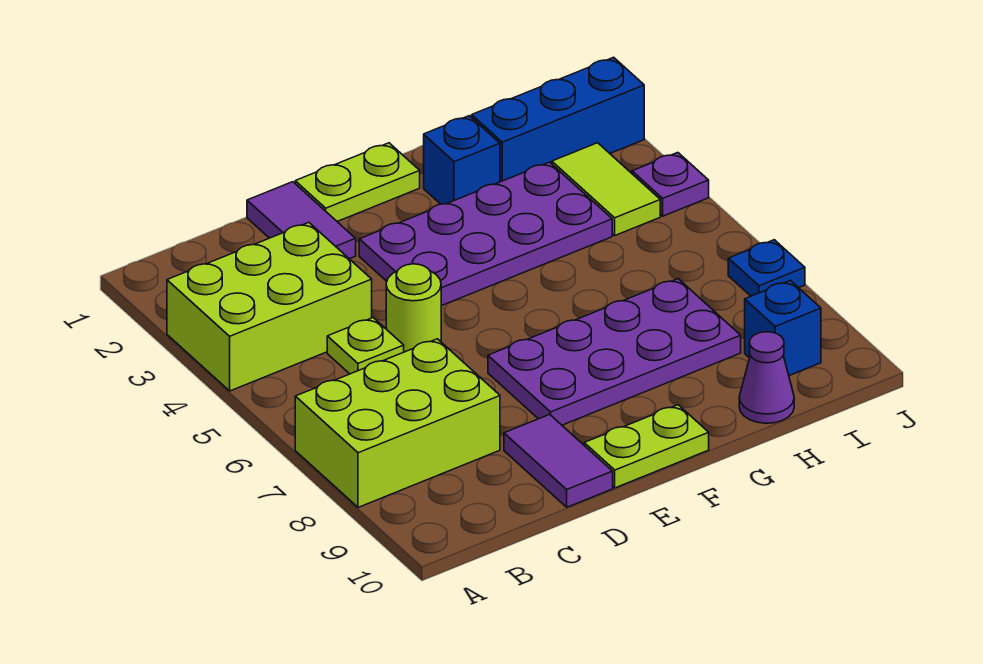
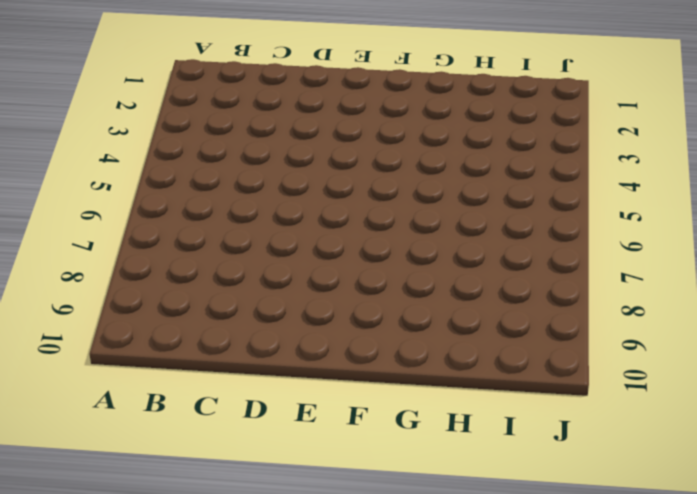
none -> lime 2x3 brick [167,223,372,391]
none -> lime 2x3 brick [295,339,500,507]
none -> lime 1x1 plate [327,318,404,374]

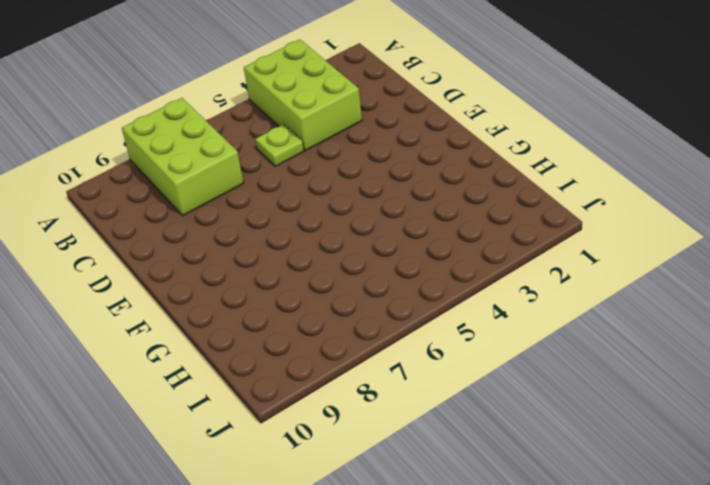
none -> purple 1x2 tile [247,182,356,259]
none -> lime 1x1 round brick [386,264,441,352]
none -> purple 1x2 tile [504,415,613,507]

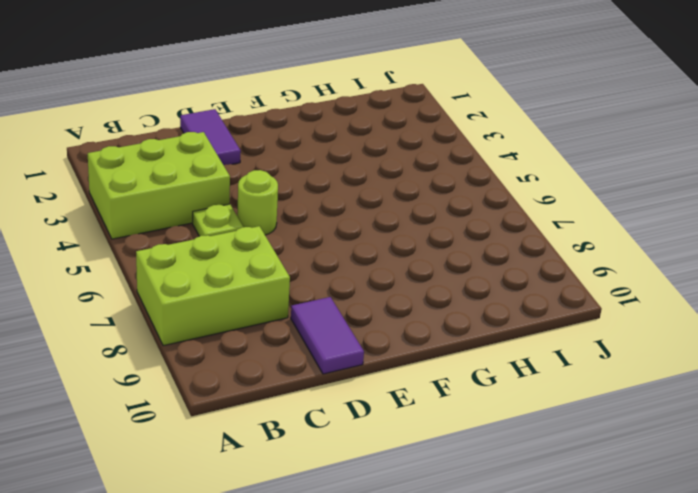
none -> lime 1x2 plate [295,143,420,221]
none -> purple 2x4 plate [359,162,612,306]
none -> purple 2x4 plate [488,279,741,425]

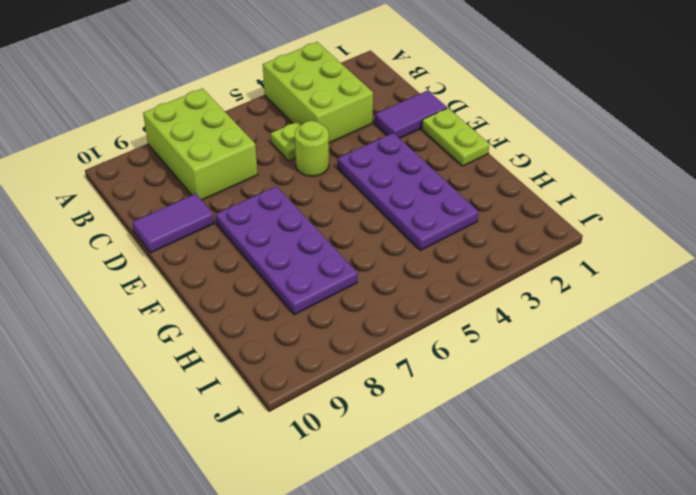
none -> lime 1x2 plate [584,405,709,488]
none -> blue 1x1 brick [424,116,500,204]
none -> blue 1x3 brick [472,57,644,182]

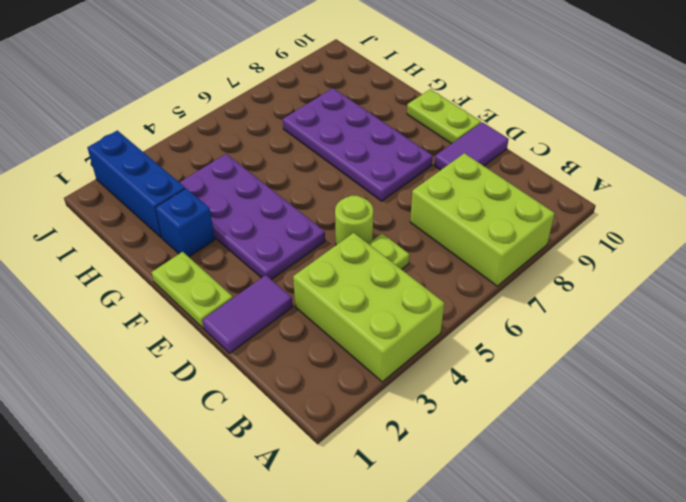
none -> purple 1x1 cone [739,332,794,423]
none -> lime 1x2 tile [552,143,660,235]
none -> blue 1x1 brick [745,281,821,376]

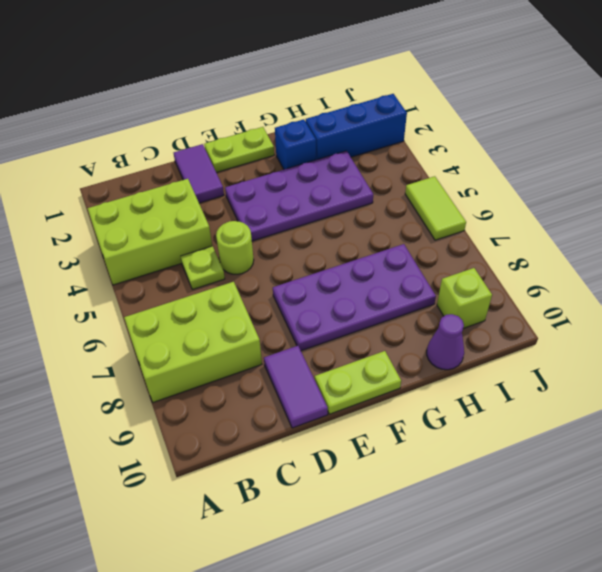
lime 1x1 brick [437,268,492,328] -> blue 1x1 brick [745,281,821,376]
lime 1x2 tile [405,176,466,240] -> lime 1x2 tile moved to [552,143,660,235]
none -> purple 1x1 plate [632,153,709,216]
none -> blue 1x1 plate [728,240,805,296]

